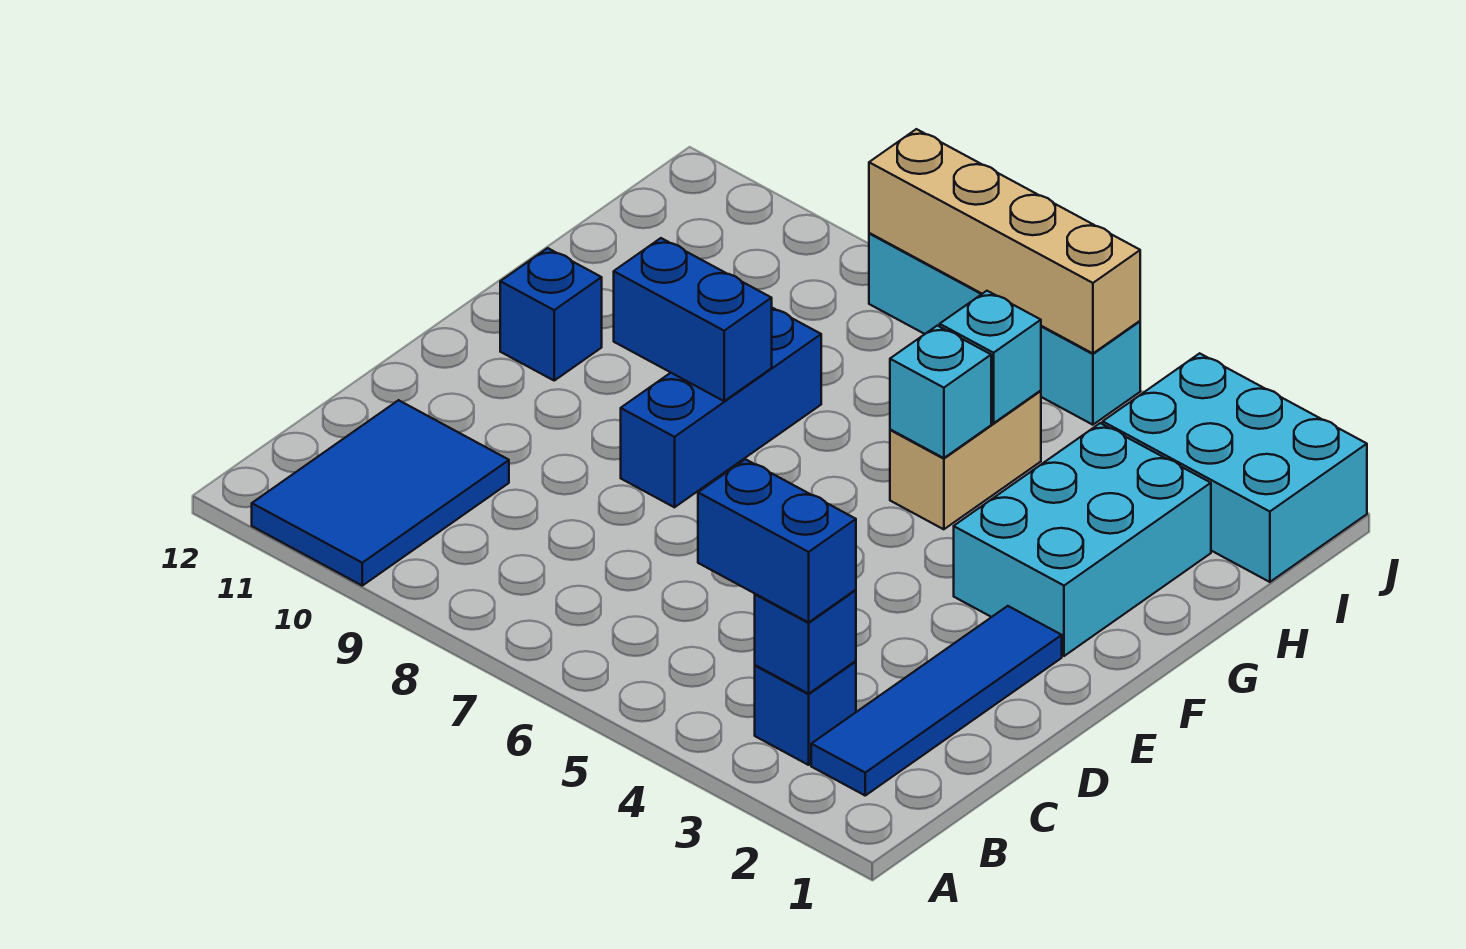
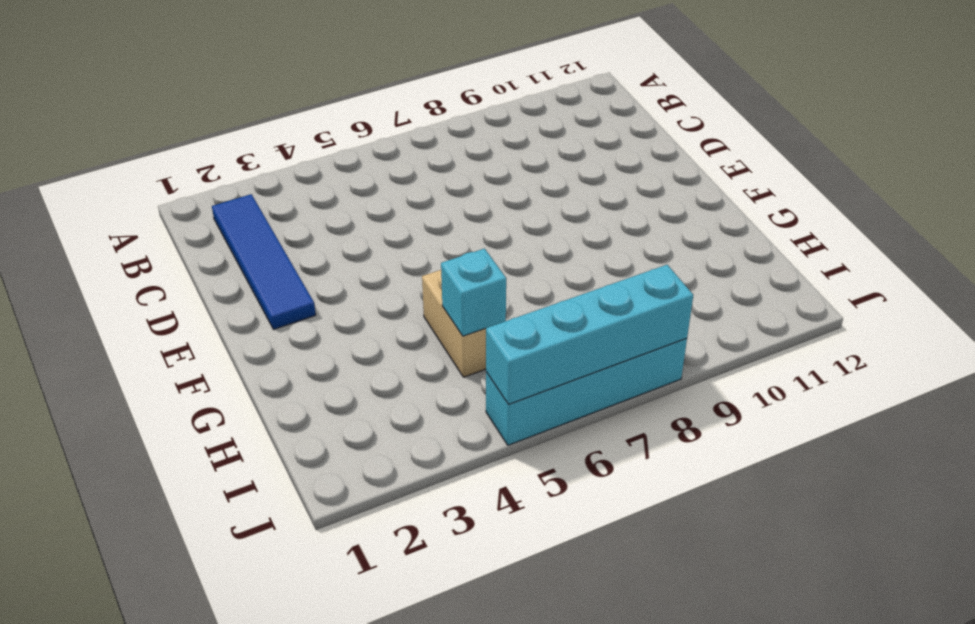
cyan 1x4 brick [486,265,693,405] -> tan 1x4 brick [869,129,1140,353]
none -> blue 2x3 tile [252,400,509,586]
none -> blue 1x1 brick [755,661,856,765]
none -> blue 1x3 brick [621,308,821,507]

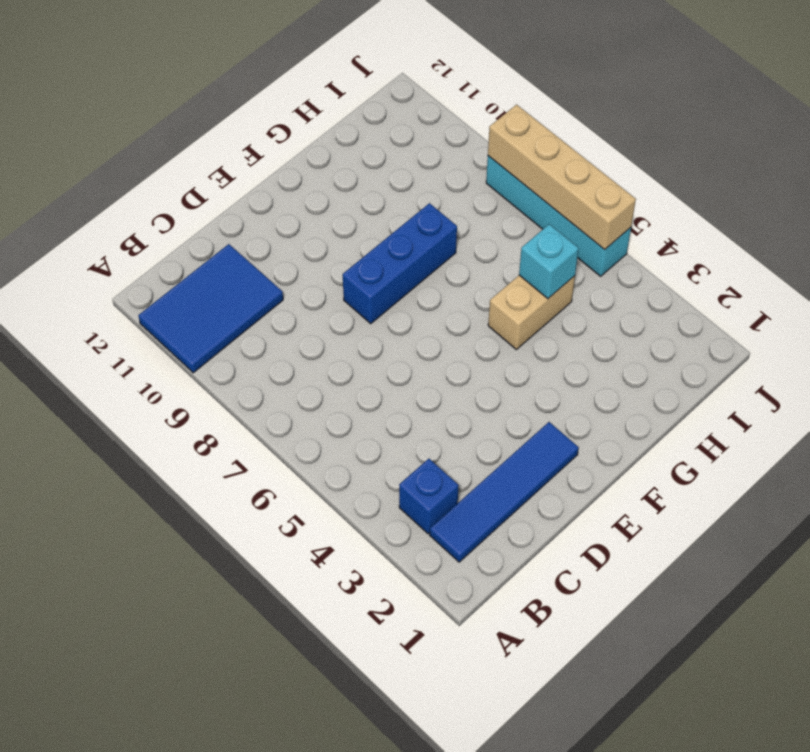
none -> cyan 2x3 brick [954,423,1211,656]
none -> blue 1x1 brick [500,248,602,380]
none -> cyan 2x3 brick [1103,353,1367,582]

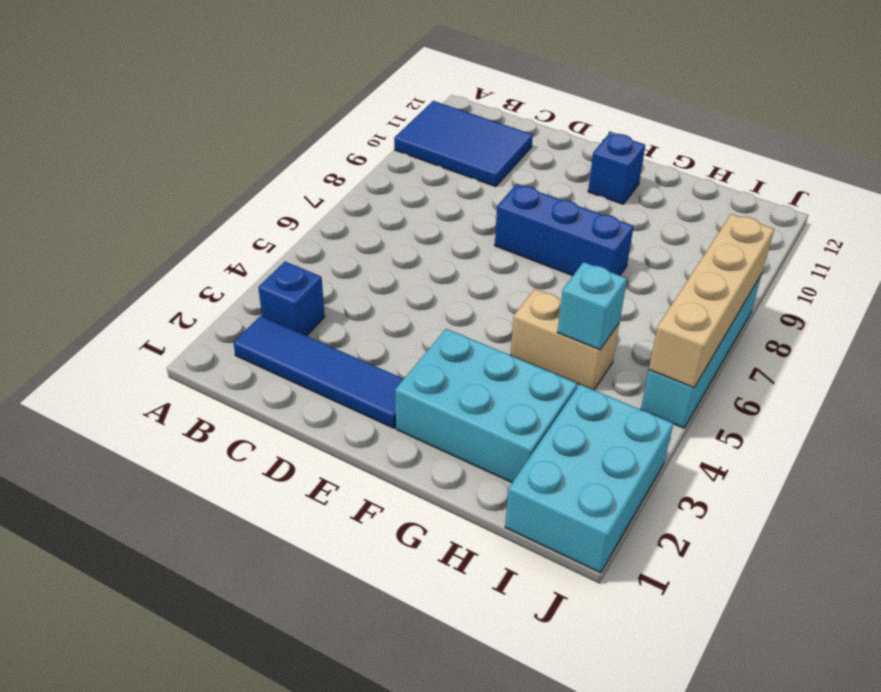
none -> blue 1x1 brick [755,590,856,694]
none -> blue 1x2 brick [614,238,772,401]
none -> cyan 1x1 brick [890,326,991,458]

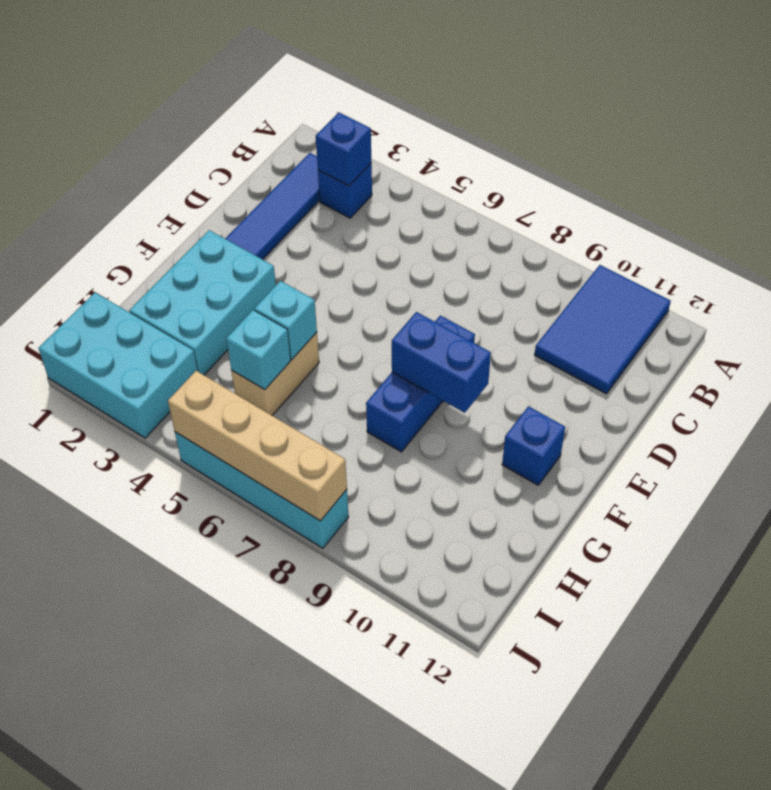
none -> blue 1x2 brick [698,459,856,622]

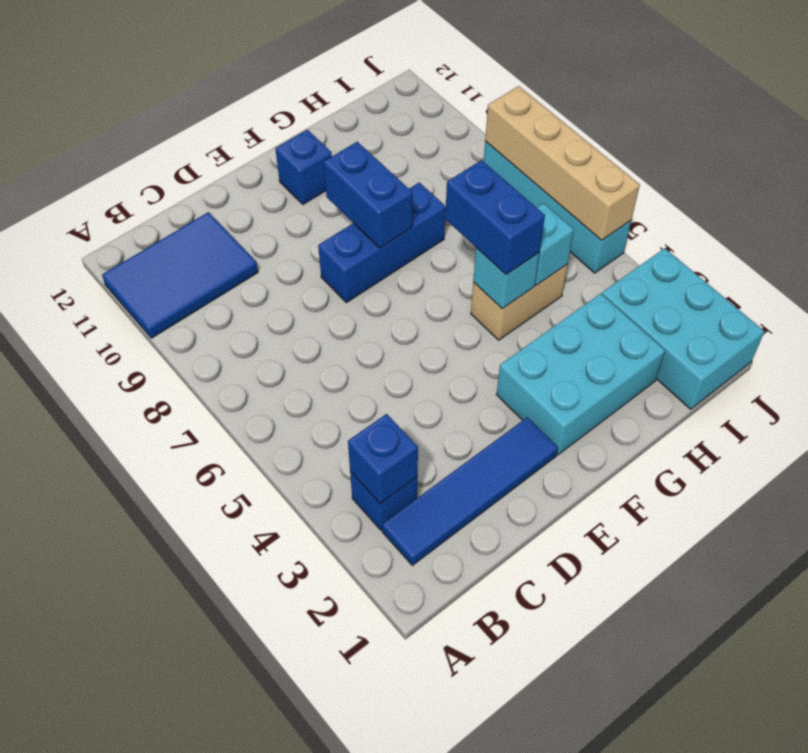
blue 1x2 brick [445,160,545,275] -> blue 1x2 brick moved to [698,459,856,622]

